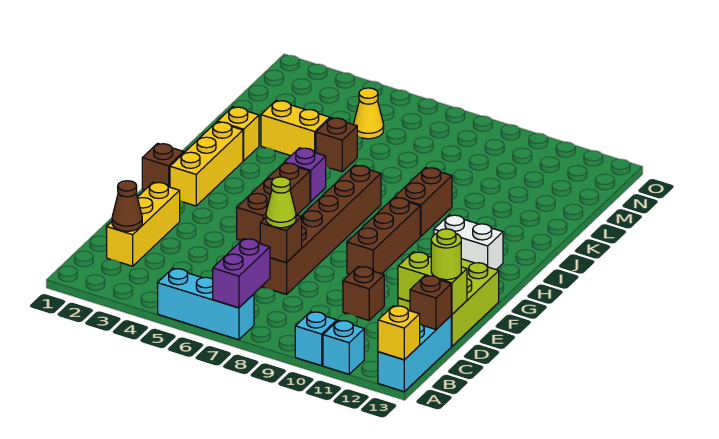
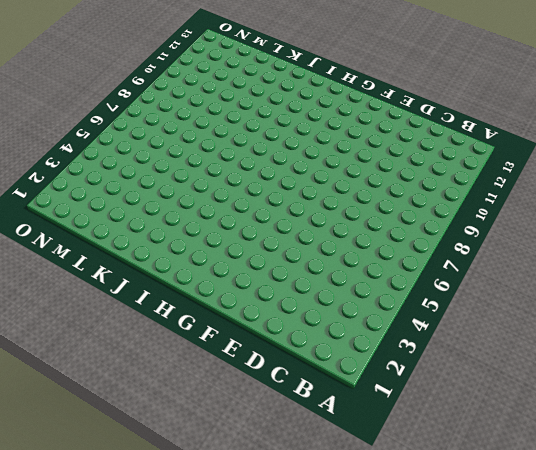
none -> cyan 1x3 brick [158,268,254,340]
none -> cyan 1x1 brick [295,312,337,366]
none -> cyan 1x1 brick [323,320,364,374]

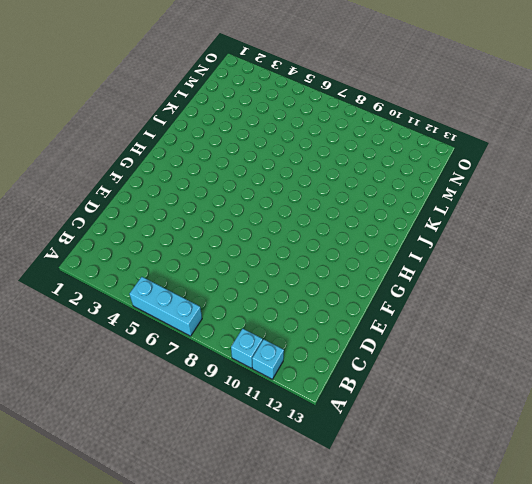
none -> cyan 1x3 brick [378,316,451,392]
none -> yellow 1x3 brick [107,182,180,266]
none -> brown 1x6 brick [261,165,381,295]

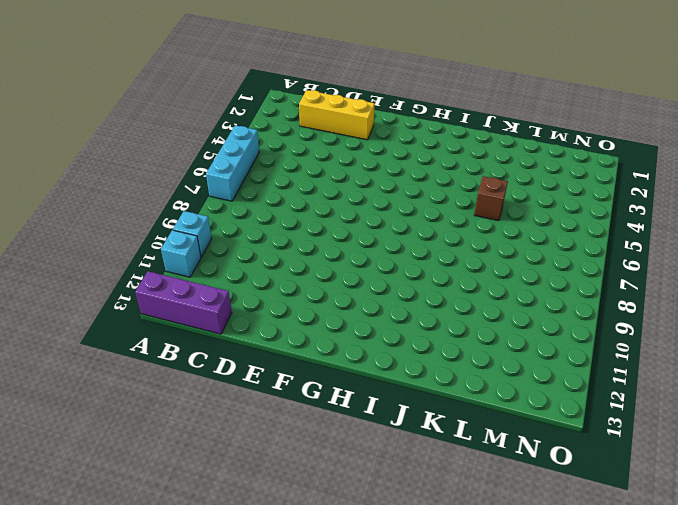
purple 1x3 brick [135,271,232,334] -> cyan 1x3 brick [378,316,451,392]
none -> brown 1x6 brick [261,165,381,295]
none -> brown 1x1 brick [343,267,384,320]
none -> lime 2x3 brick [398,259,499,346]

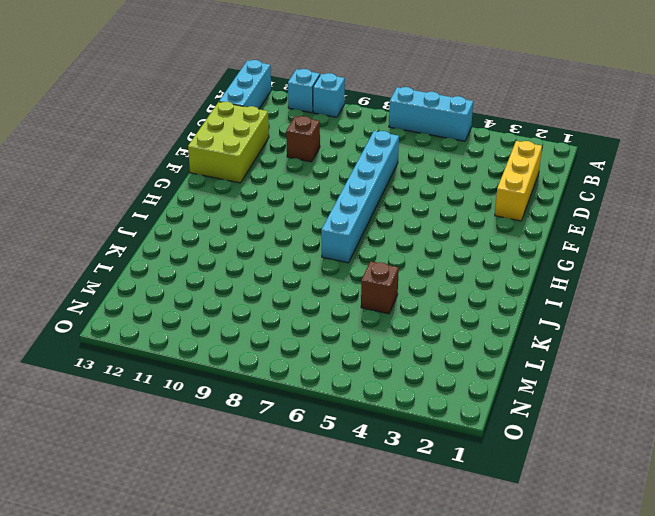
cyan 1x6 brick [321,131,399,263] -> brown 1x6 brick [261,165,381,295]
none -> brown 1x3 brick [237,163,310,244]
none -> brown 1x3 brick [347,198,420,274]
none -> brown 1x1 brick [142,143,184,190]

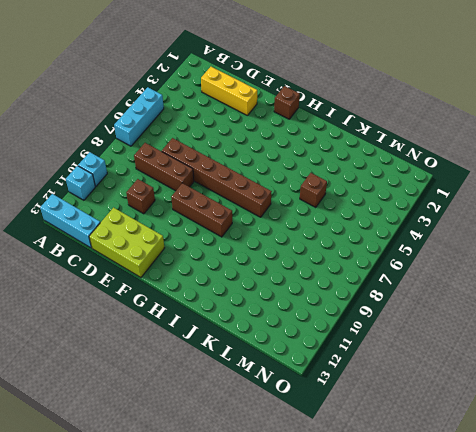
brown 1x3 brick [134,143,194,191] -> brown 1x3 brick moved to [237,163,310,244]
none -> yellow 1x3 brick [170,122,243,206]
none -> white 1x2 brick [434,215,503,269]
none -> purple 1x1 brick [284,148,326,202]

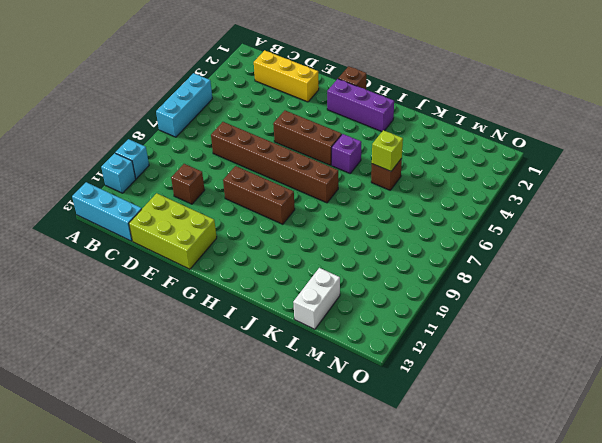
purple 1x3 brick [327,79,394,132] -> yellow 1x3 brick [170,122,243,206]
lime 1x1 brick [372,130,403,171] -> none
white 1x2 brick [293,268,340,329] -> white 1x2 brick moved to [434,215,503,269]
none -> brown 1x2 brick [395,167,452,237]
none -> yellow 1x1 brick [218,107,259,161]
none -> yellow 1x2 brick [261,100,330,156]

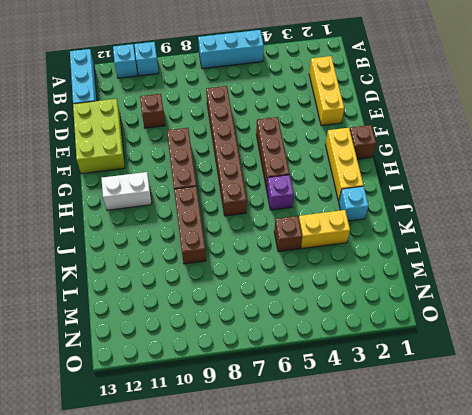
brown 1x3 brick [174,186,206,264] -> brown 1x2 brick [395,167,452,237]
cyan 1x1 brick [339,186,369,221] -> yellow 1x1 brick [218,107,259,161]
none -> yellow 1x1 cone [354,88,384,139]
none -> purple 1x2 brick [213,239,270,308]
none -> yellow 1x1 brick [378,306,420,360]

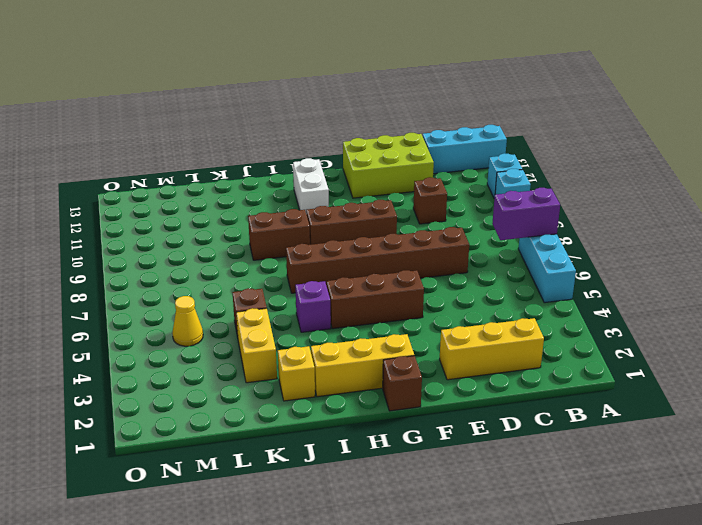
none -> yellow 1x1 brick [378,306,420,360]
none -> brown 1x1 cone [112,181,142,231]
none -> brown 1x1 brick [410,276,451,330]

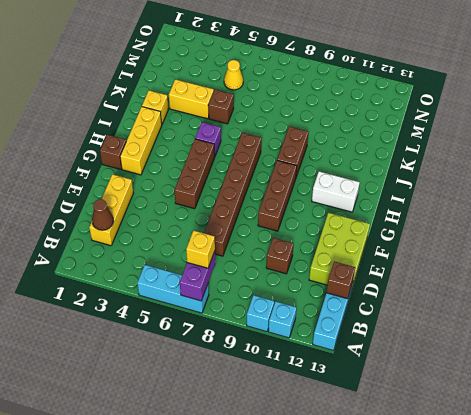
yellow 1x1 brick [186,230,215,268] -> yellow 1x1 brick moved to [378,306,420,360]
none -> brown 1x1 brick [260,215,302,263]
none -> lime 1x2 brick [398,252,467,315]
none -> lime 1x1 cone [266,177,296,228]

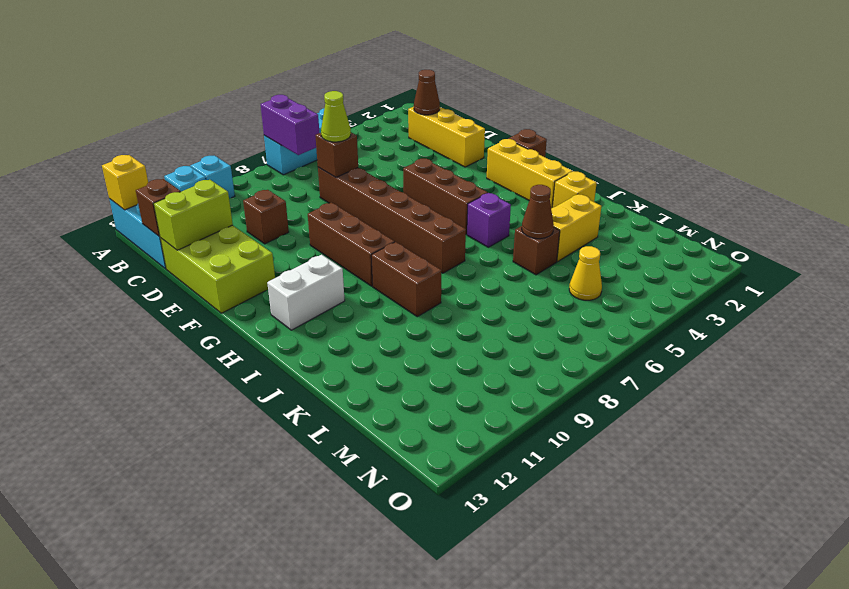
brown 1x1 cone [522,185,554,239] -> none
none -> lime 1x1 round brick [431,229,461,280]

